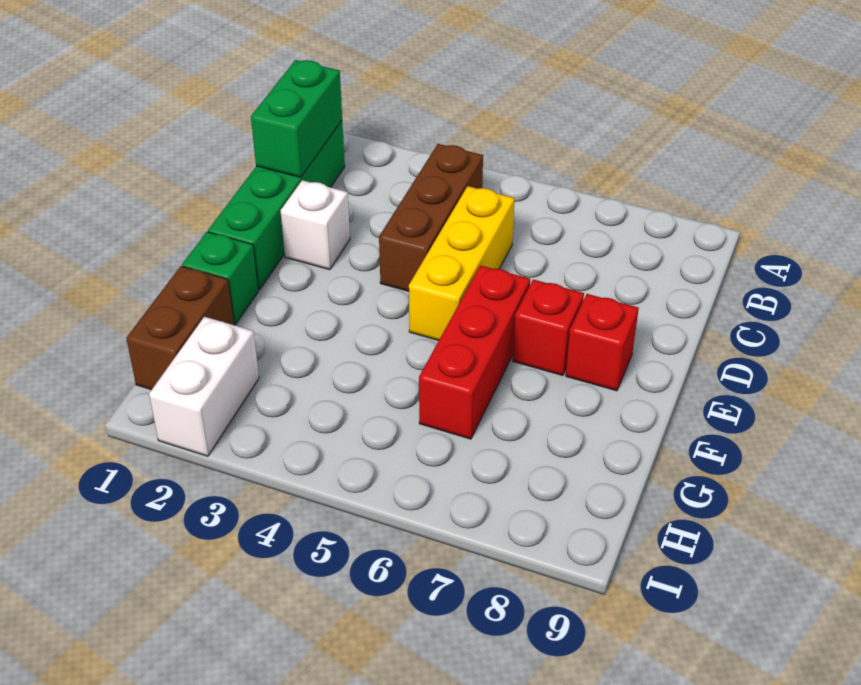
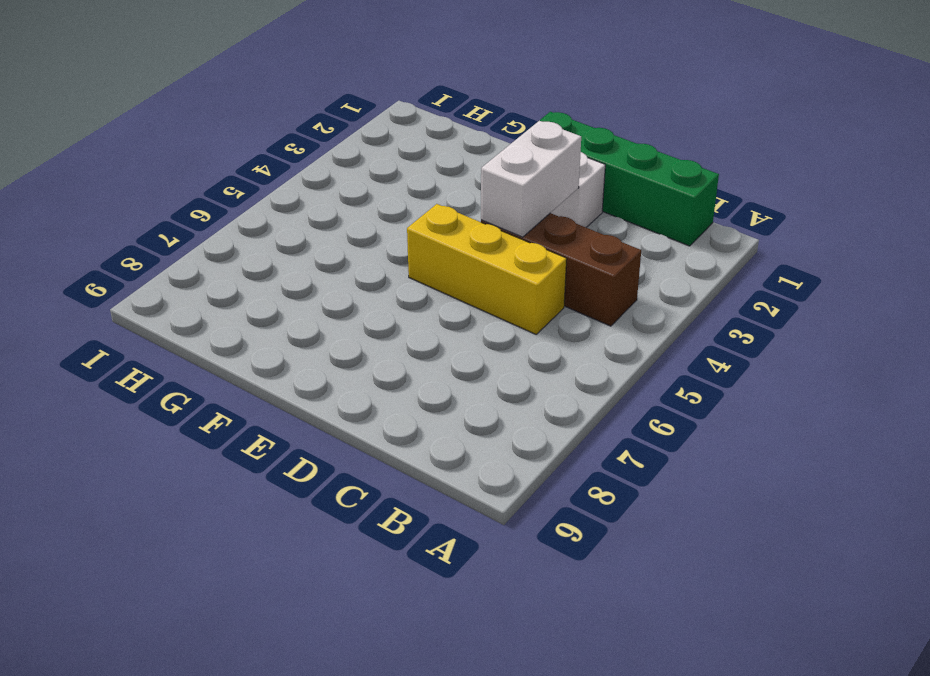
white 1x2 brick [481,121,581,237] -> white 1x2 brick turned to [149,317,259,456]
none -> red 1x3 brick [419,265,530,439]
none -> red 1x1 brick [513,280,584,376]

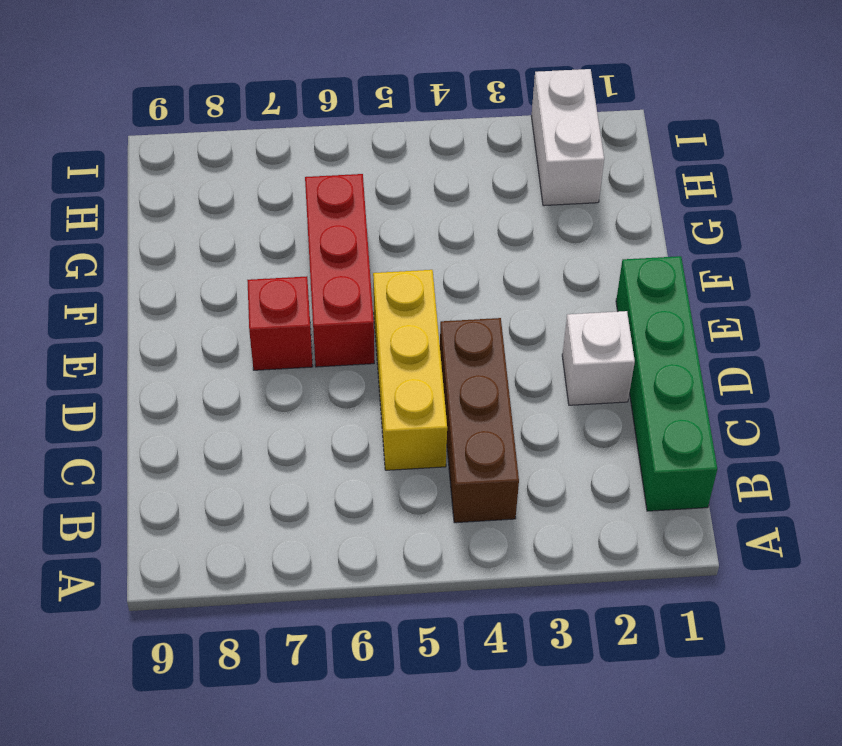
none -> red 1x1 brick [566,294,639,391]
none -> green 1x1 brick [182,232,258,325]

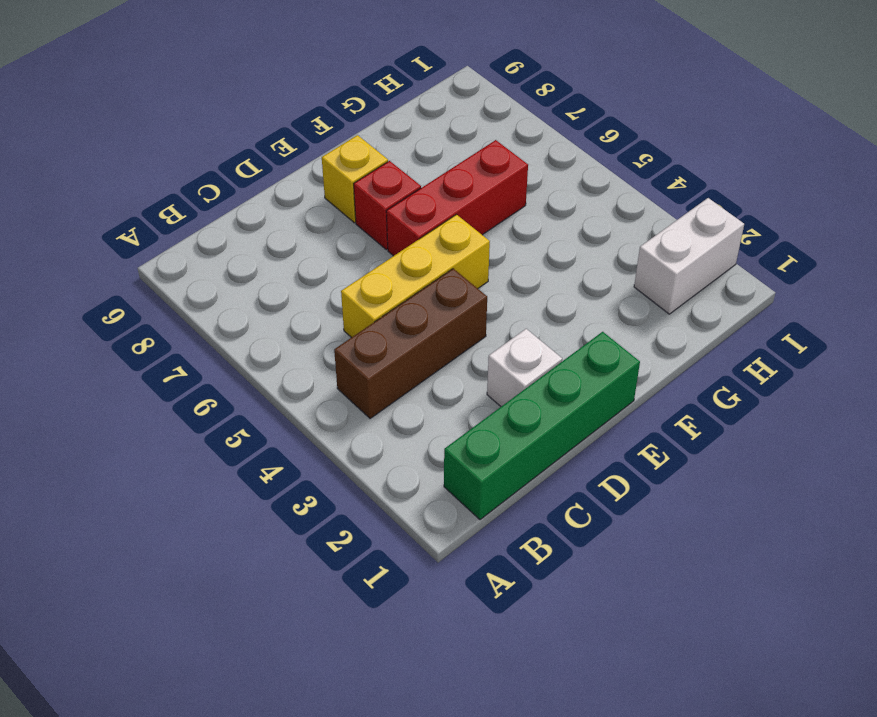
yellow 1x1 brick [322,135,388,223] -> red 1x1 brick [566,294,639,391]
none -> green 1x1 brick [182,232,258,325]
none -> brown 1x2 brick [126,266,234,390]

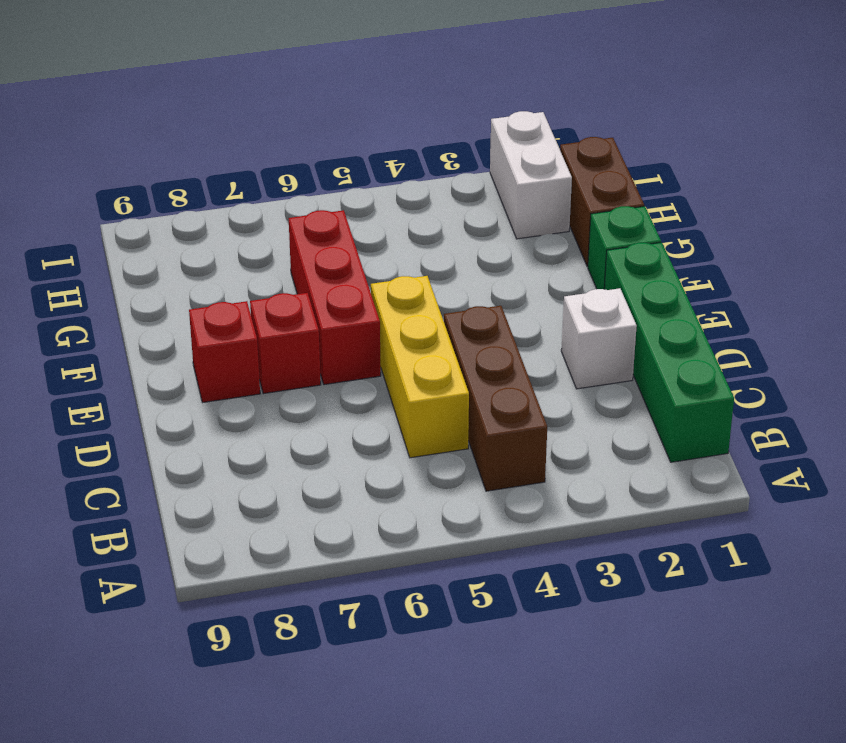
none -> green 1x2 brick [251,60,342,177]

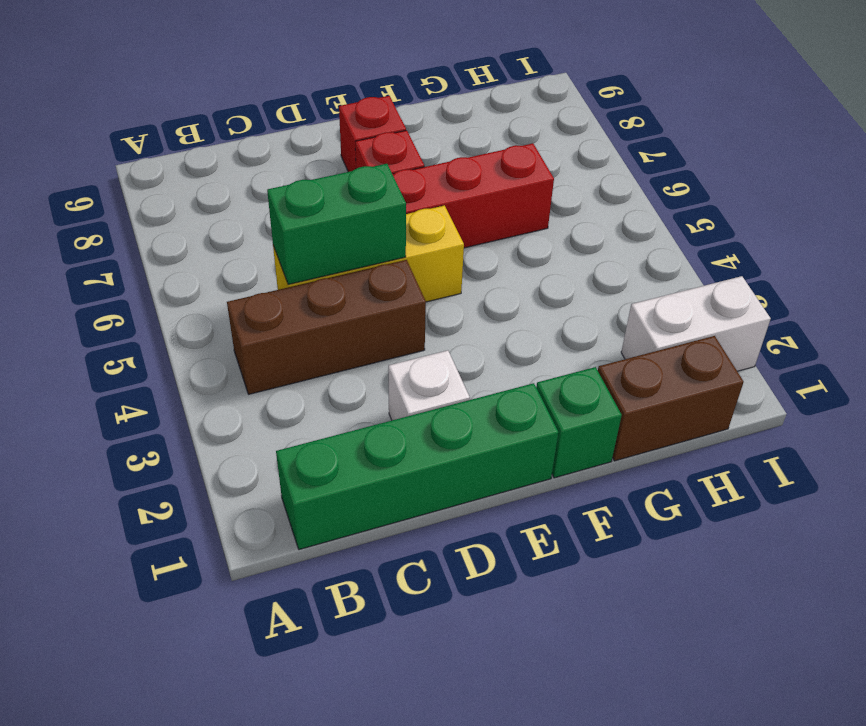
green 1x2 brick [267,164,406,285] -> green 1x2 brick moved to [251,60,342,177]

